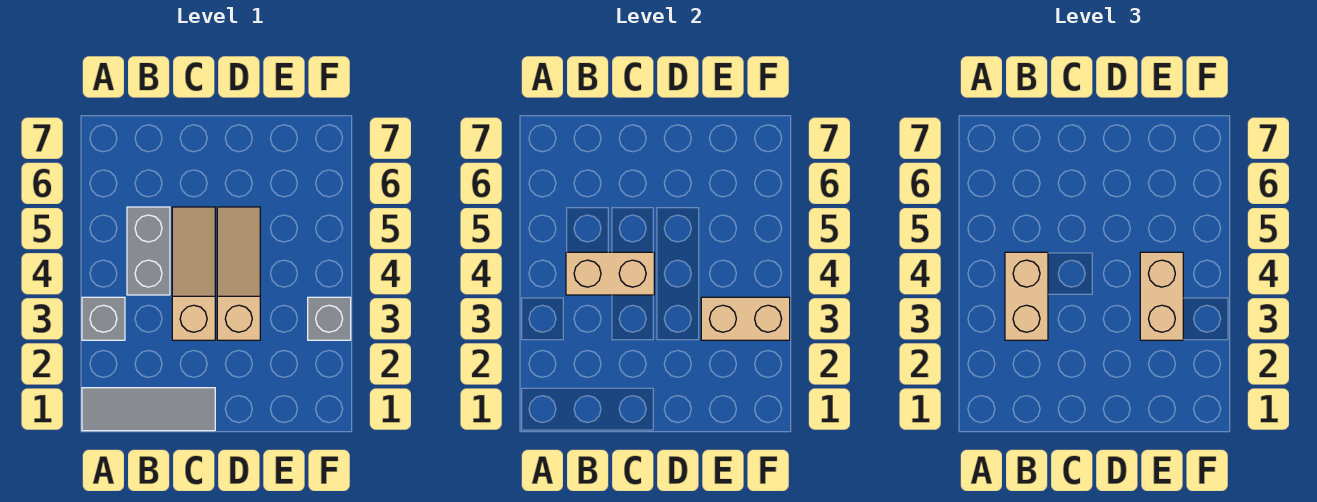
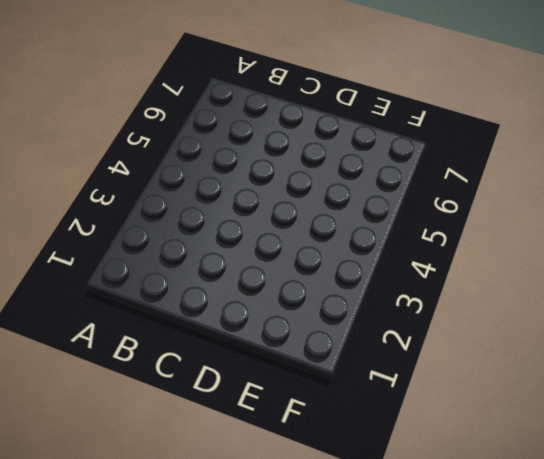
none -> grey 1x3 tile [82,388,215,431]
none -> grey 1x1 brick [82,297,125,340]

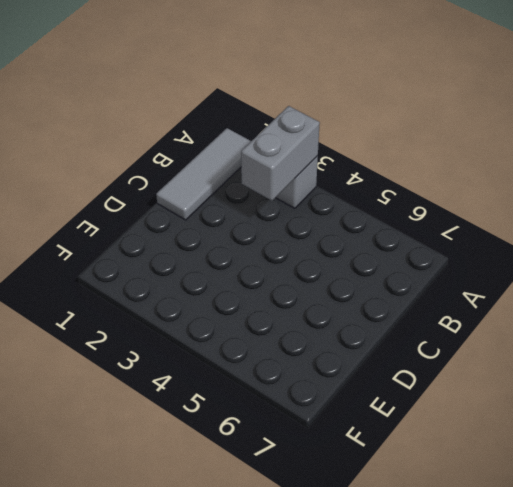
grey 1x2 brick [241,106,320,201] -> grey 1x2 brick turned to [127,207,170,295]
none -> tan 1x3 slope [172,207,215,340]
none -> tan 1x3 slope [217,207,260,340]

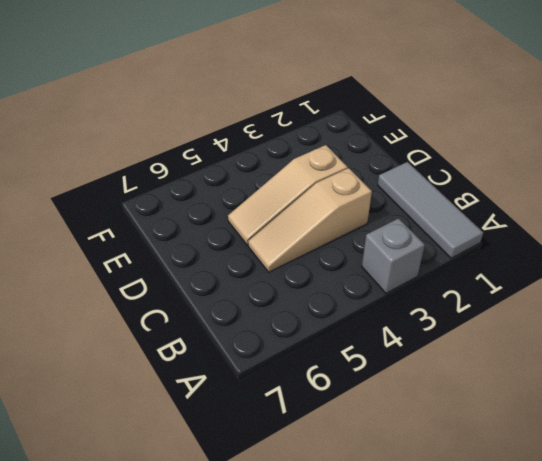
none -> grey 1x2 brick [127,207,170,295]
none -> grey 1x1 brick [308,297,351,340]

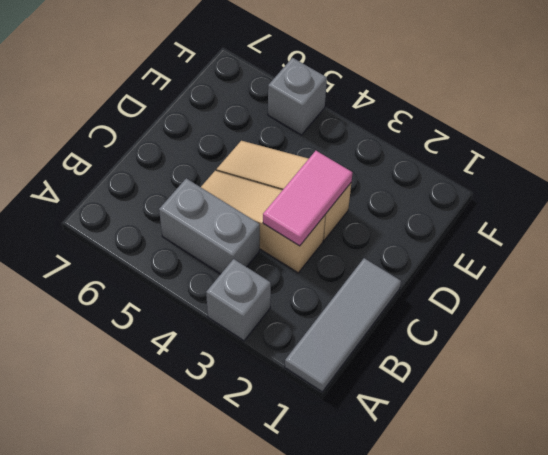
pink 1x2 tile [263,151,352,246] -> none
grey 1x1 brick [268,58,327,135] -> grey 1x1 brick moved to [308,297,351,340]
none -> tan 1x2 brick [566,252,654,295]
none -> tan 1x2 brick [701,297,790,340]

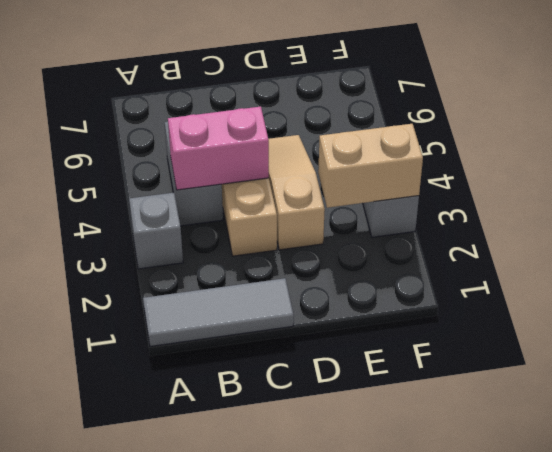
pink 1x2 brick [168,107,269,190] -> tan 1x2 brick [566,252,654,295]
none -> tan 1x2 brick [1005,252,1048,340]
none -> tan 1x2 brick [1140,252,1183,340]

